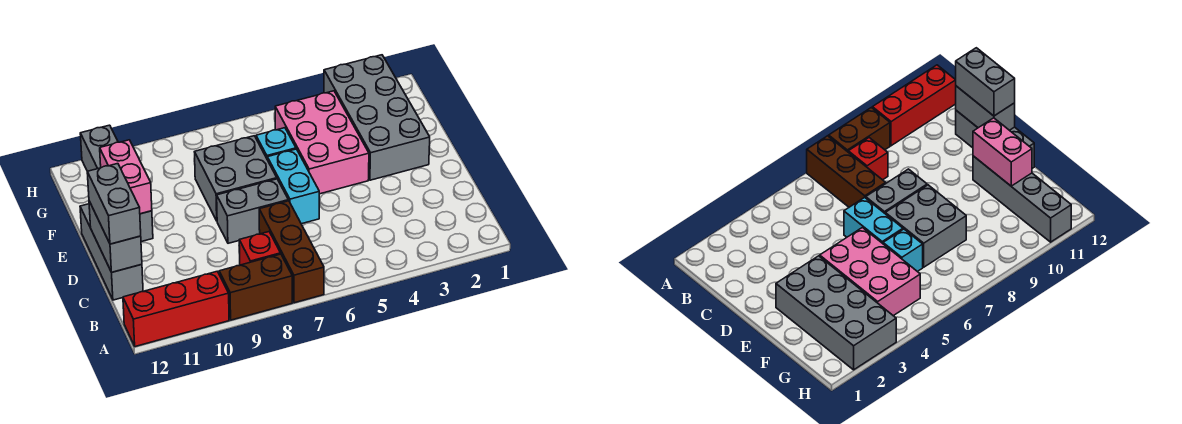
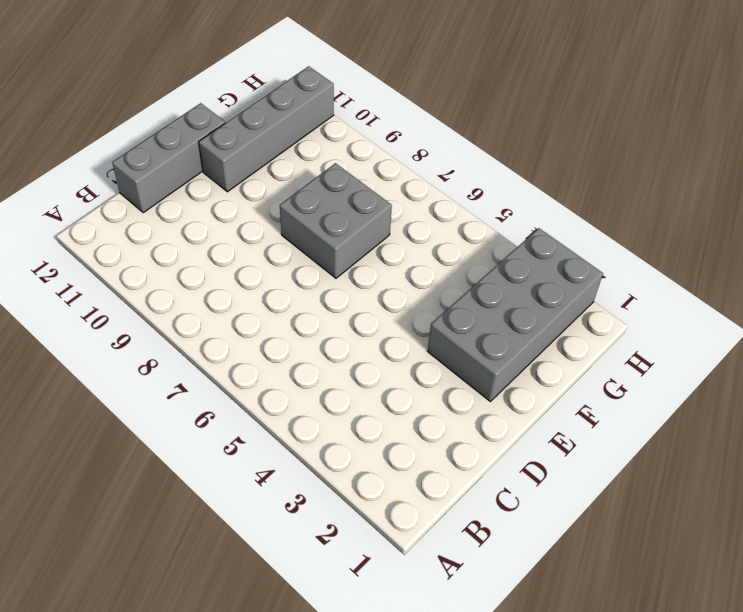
none -> brown 1x3 brick [259,201,324,303]
none -> brown 1x2 brick [219,254,292,320]
none -> red 1x3 brick [123,271,229,347]

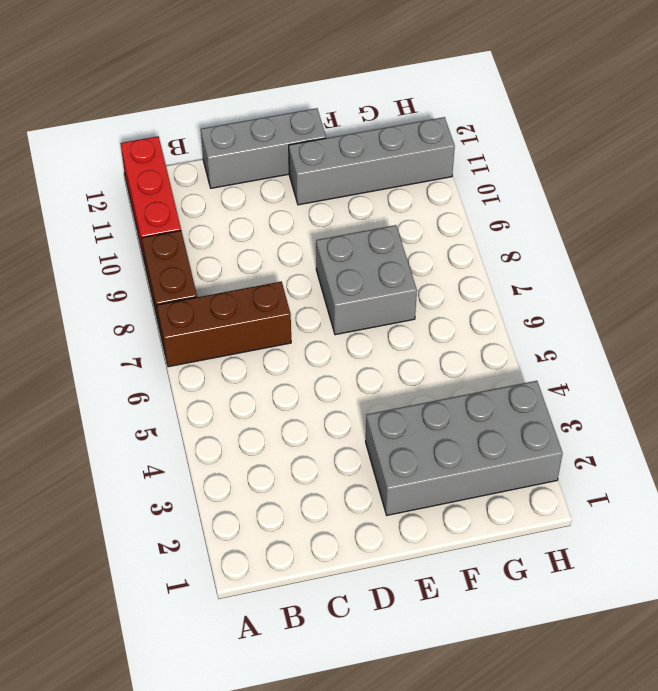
none -> red 1x1 brick [239,232,281,265]
none -> cyan 1x2 brick [267,149,319,224]
none -> grey 1x2 brick [217,179,288,243]

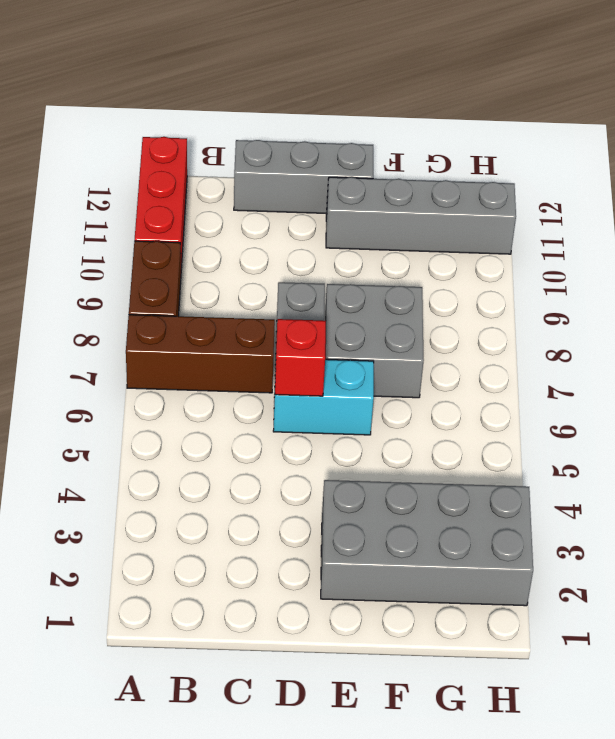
red 1x1 brick [275,319,326,396] -> red 1x1 brick moved to [239,232,281,265]
none -> pink 2x3 brick [275,91,369,194]
none -> cyan 1x1 brick [256,128,296,158]
none -> grey 1x2 brick [89,201,142,272]

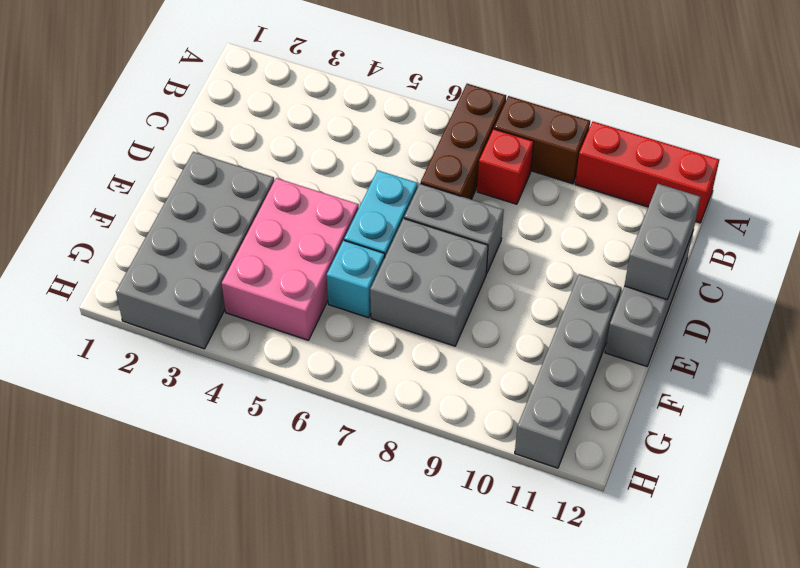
none -> pink 1x2 brick [100,140,152,214]
none -> grey 1x2 brick [87,164,141,244]

